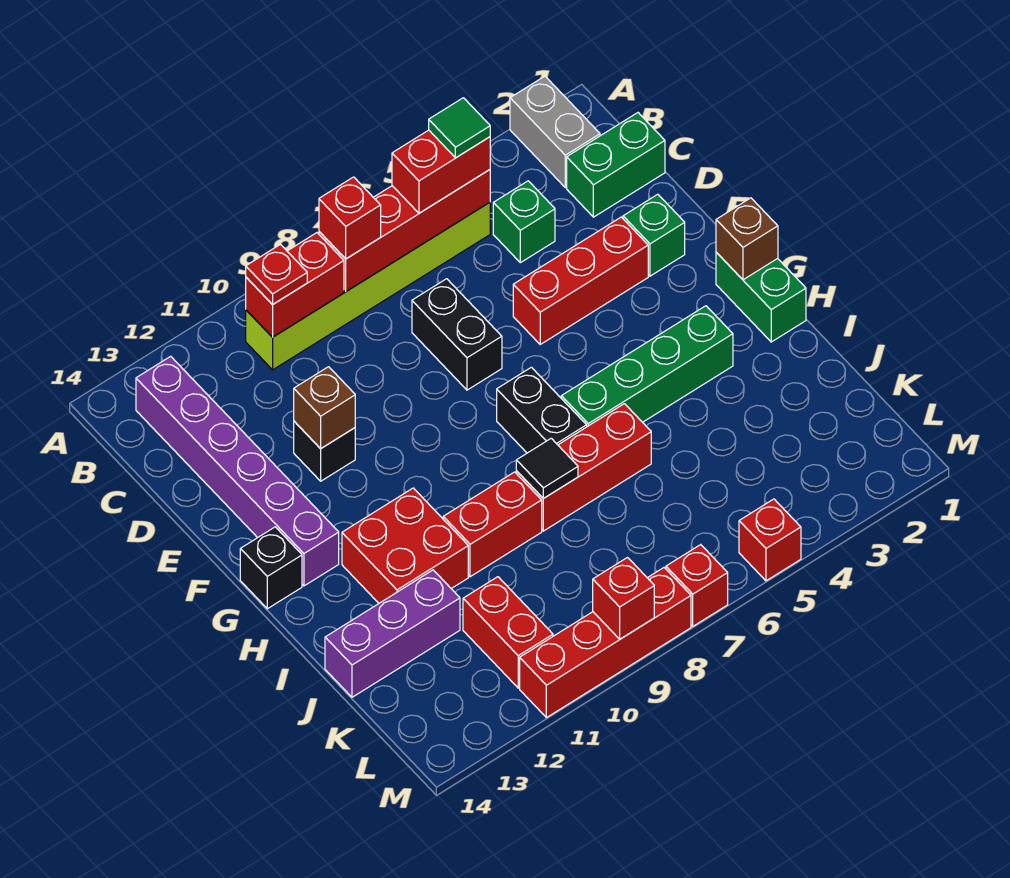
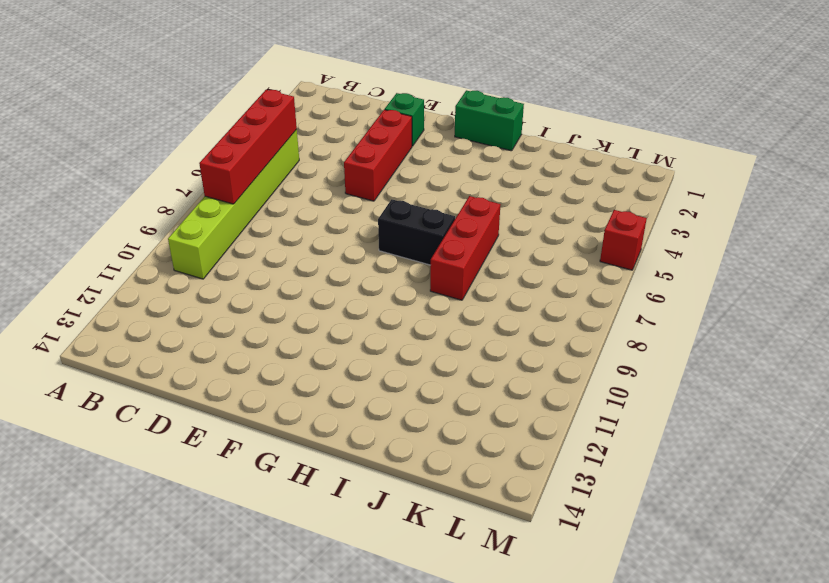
none -> grey 1x2 brick [510,76,600,187]
none -> purple 1x6 brick [136,356,339,586]
none -> green 1x2 brick [567,113,665,217]
none -> green 1x1 brick [493,181,555,263]

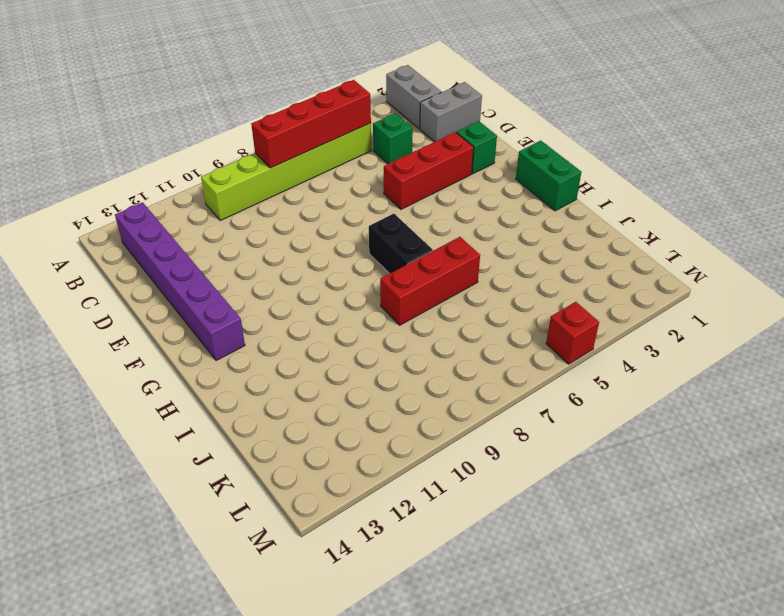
grey 1x2 brick [420,82,482,142] -> green 1x2 brick [567,113,665,217]
none -> black 1x2 brick [412,279,502,390]
none -> black 1x1 brick [294,421,355,481]
none -> black 1x1 brick [240,527,302,609]
none -> green 1x4 brick [561,306,733,427]

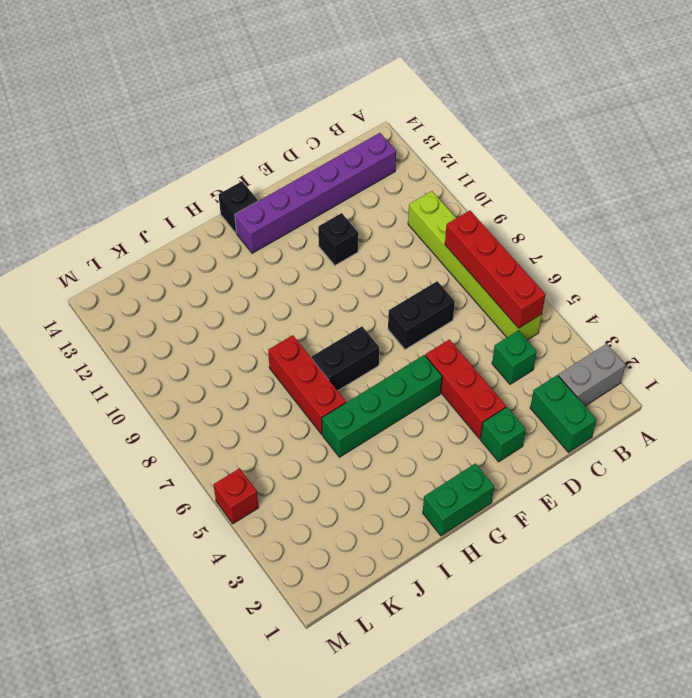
green 1x4 brick [322,355,442,457] -> green 1x4 brick turned to [561,306,733,427]
none -> red 2x2 brick [342,488,468,603]
none -> red 1x2 brick [443,472,542,577]
none -> purple 1x3 brick [325,570,460,697]
none -> red 1x2 brick [463,577,553,688]

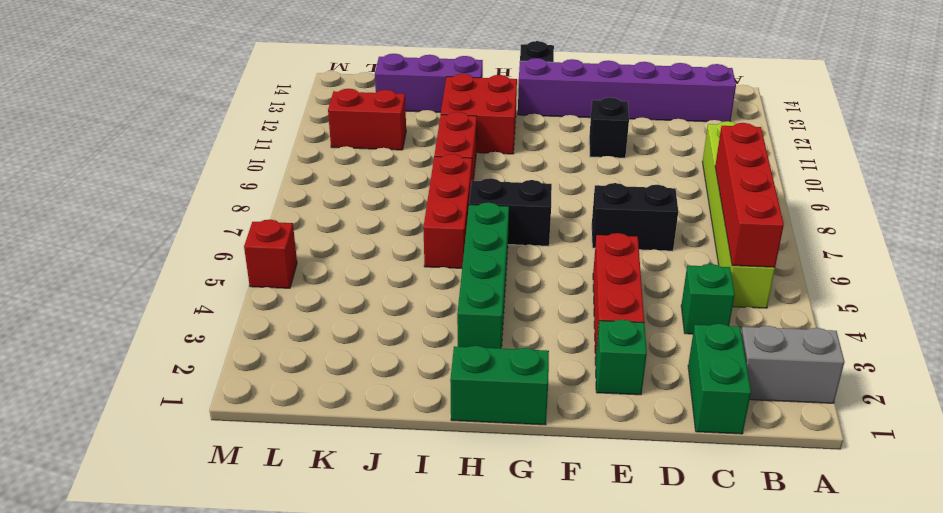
purple 1x3 brick [375,54,483,112] -> purple 1x3 brick turned to [325,570,460,697]
none -> red 1x1 brick [666,545,728,626]
none -> red 1x4 brick [520,568,691,718]
none -> red 1x2 brick [246,233,344,337]
none -> brown 1x1 brick [294,367,355,449]

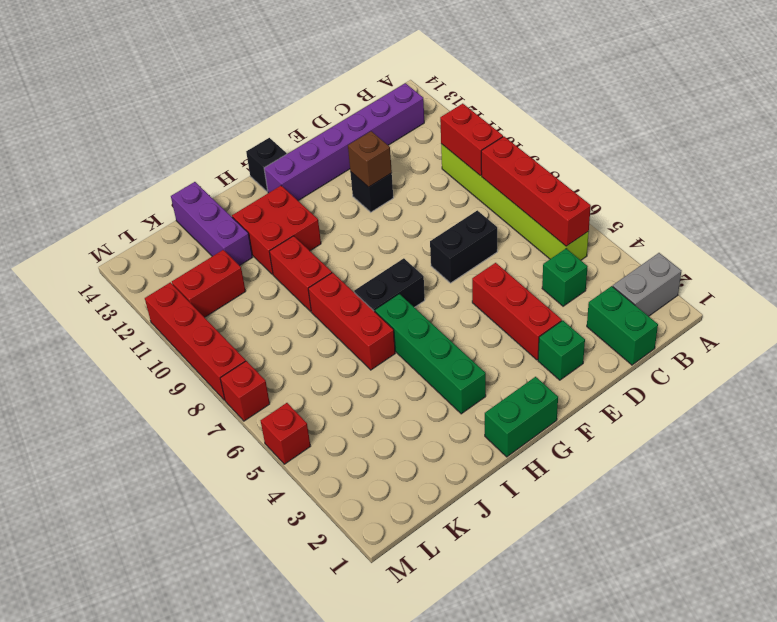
none -> brown 1x1 brick [716,198,778,280]
none -> black 1x1 tile [516,438,578,498]
none -> red 1x1 brick [593,558,654,639]
none -> red 1x2 brick [392,130,490,213]

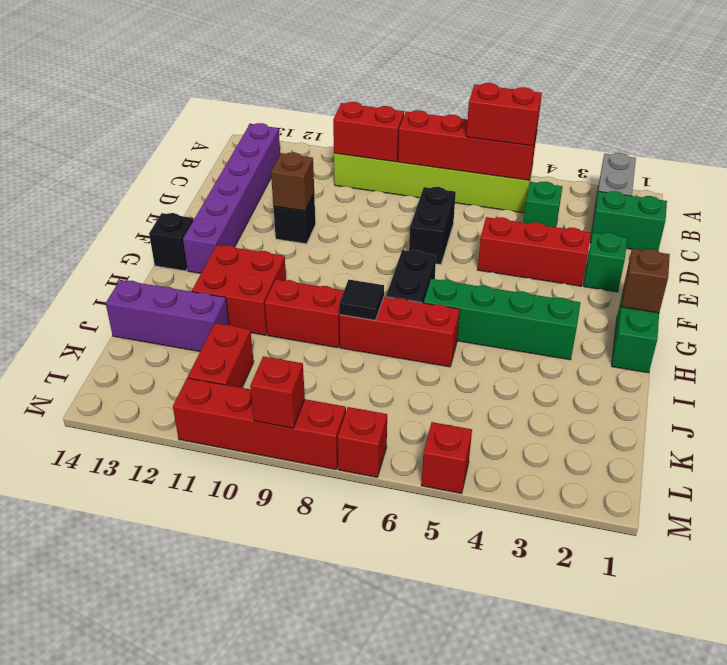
none -> red 1x1 brick [319,177,381,259]
none -> red 1x1 plate [246,244,307,305]
none -> green 1x1 tile [429,98,490,158]

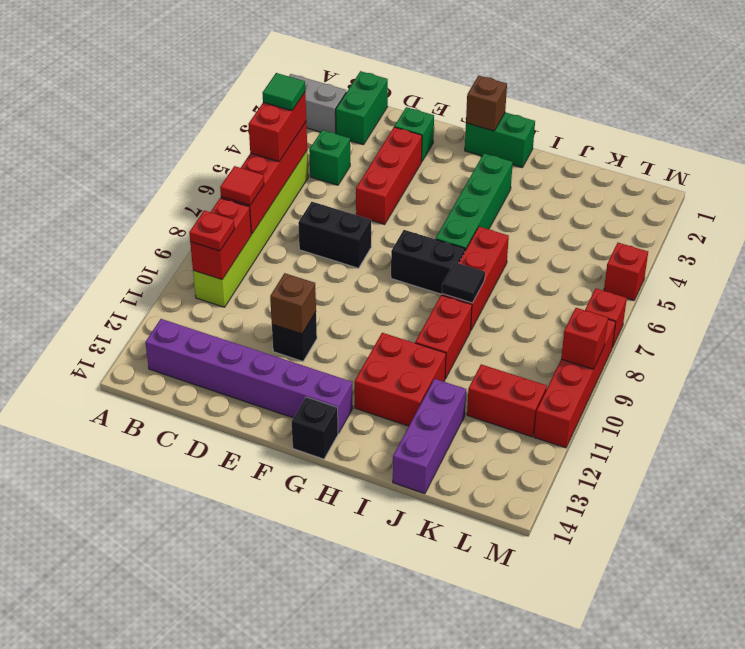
red 1x1 tile [220,166,264,205] -> red 1x1 brick [319,177,381,259]

